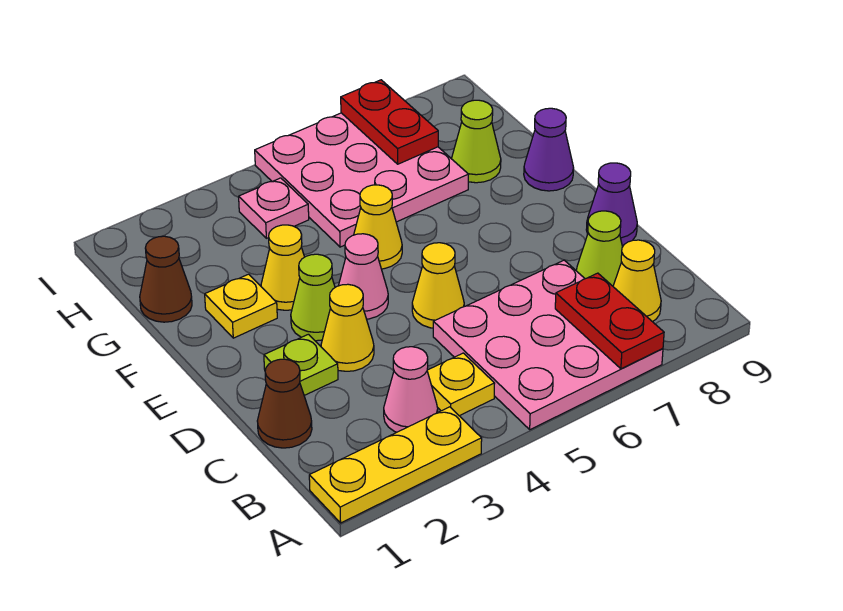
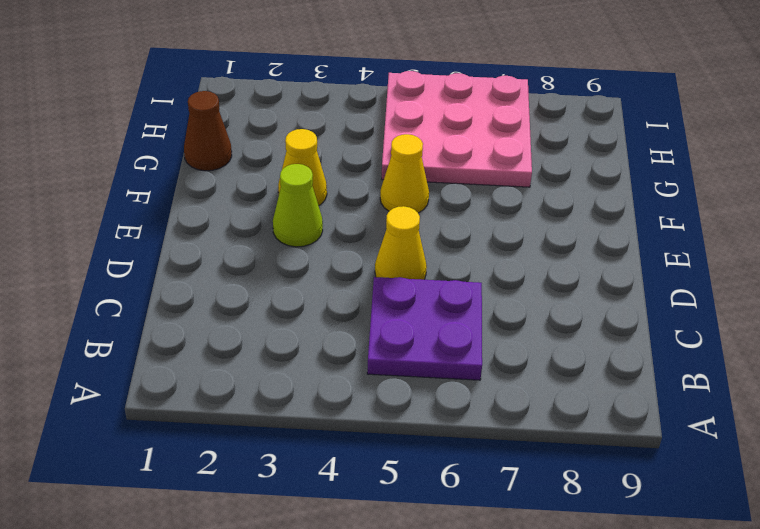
purple 2x2 plate [367,277,482,380] -> pink 3x3 plate [433,260,663,429]
none -> yellow 1x3 plate [309,407,482,523]
none -> pink 1x1 cone [384,347,438,432]
none -> yellow 1x1 plate [427,353,495,416]

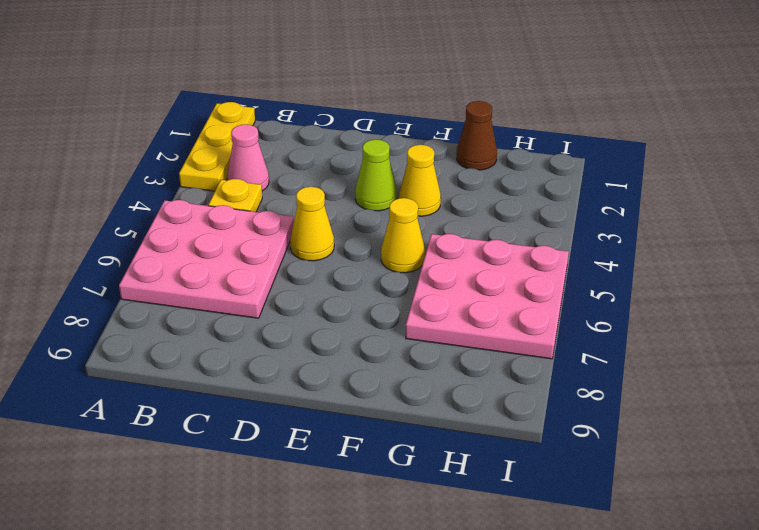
none -> yellow 1x1 cone [613,240,661,322]
none -> brown 1x1 cone [257,359,312,448]
none -> lime 1x1 cone [576,211,622,286]

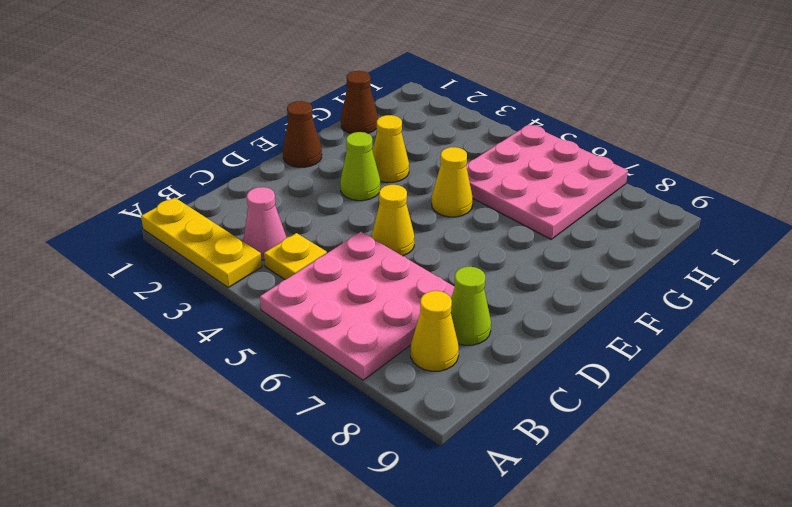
brown 1x1 cone [283,101,322,167] -> brown 1x1 cone moved to [257,359,312,448]
none -> lime 1x1 plate [264,334,338,395]
none -> yellow 1x1 cone [321,284,374,371]
none -> purple 1x1 cone [586,163,637,245]

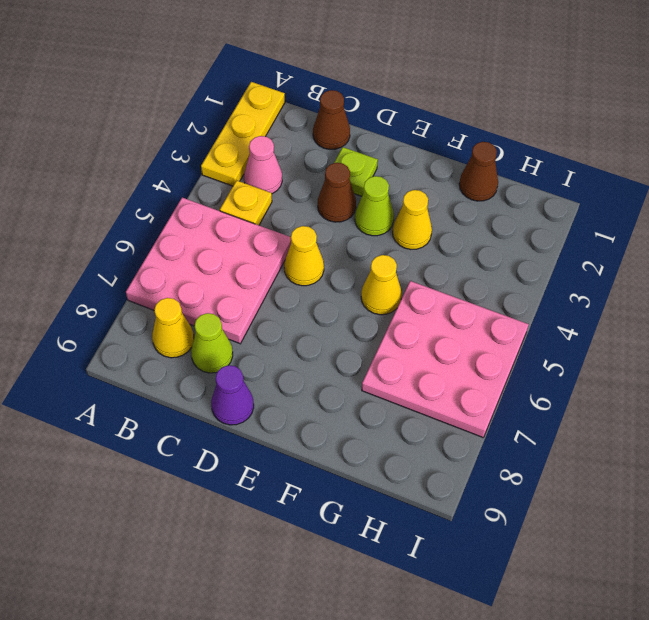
brown 1x1 cone [318,163,356,222] -> yellow 1x1 cone [321,284,374,371]
none -> pink 1x1 cone [339,234,388,319]
none -> yellow 1x1 plate [205,274,277,338]
none -> purple 1x1 cone [524,108,574,191]

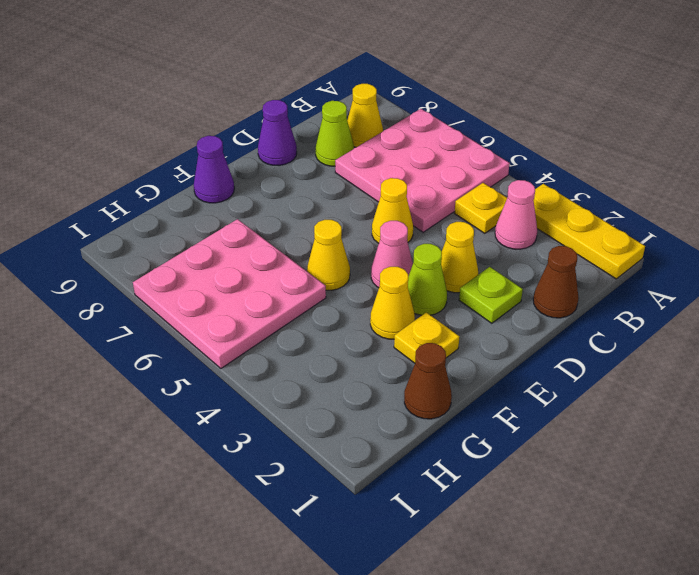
none -> lime 1x1 cone [452,100,501,183]
none -> pink 1x1 plate [239,178,309,238]
none -> red 1x2 plate [555,273,664,369]

